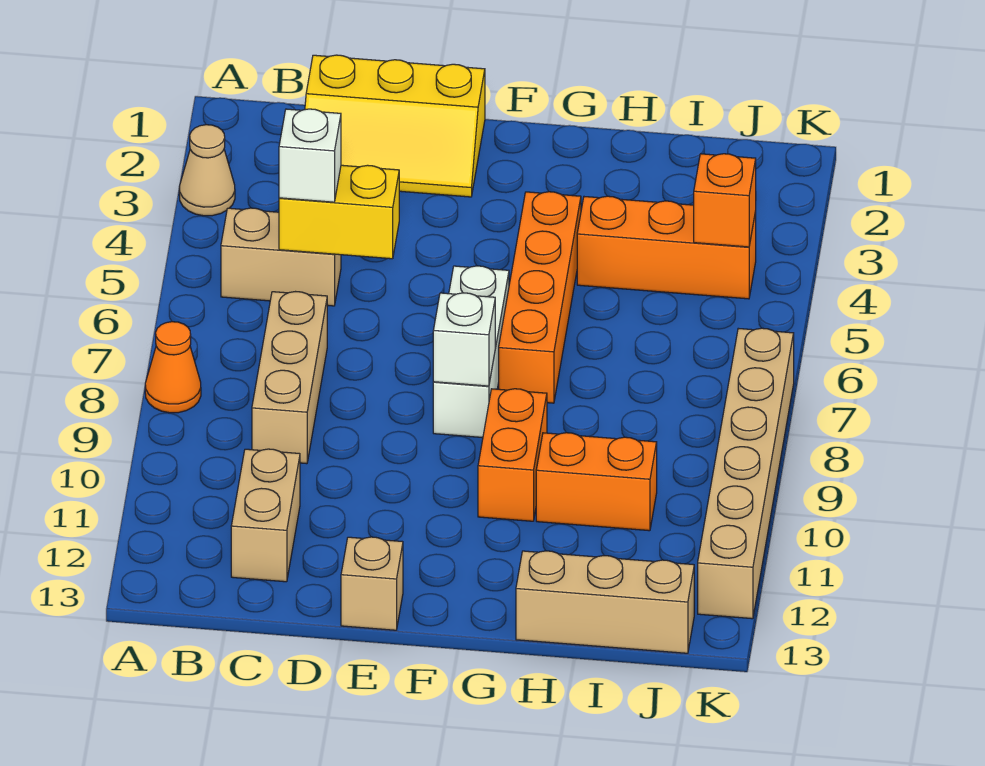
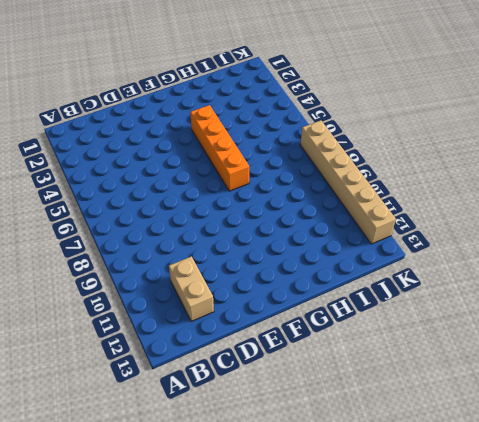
none -> tan 1x1 cone [179,125,235,216]
none -> orange 1x1 cone [145,322,201,413]
none -> tan 1x2 brick [221,208,341,306]

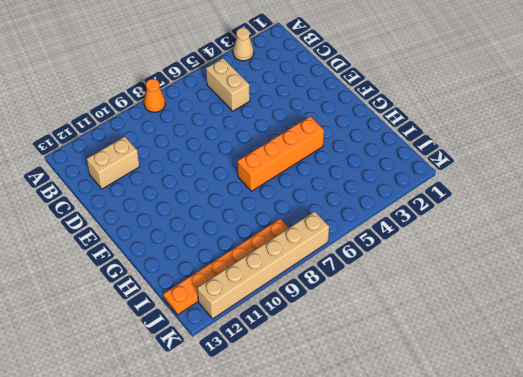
orange 1x6 plate [163,219,289,315] -> tan 1x3 brick [516,551,694,653]
none -> yellow 2x3 slope [305,55,485,197]
none -> tan 1x3 brick [252,292,327,464]
none -> tan 1x1 brick [341,537,403,630]

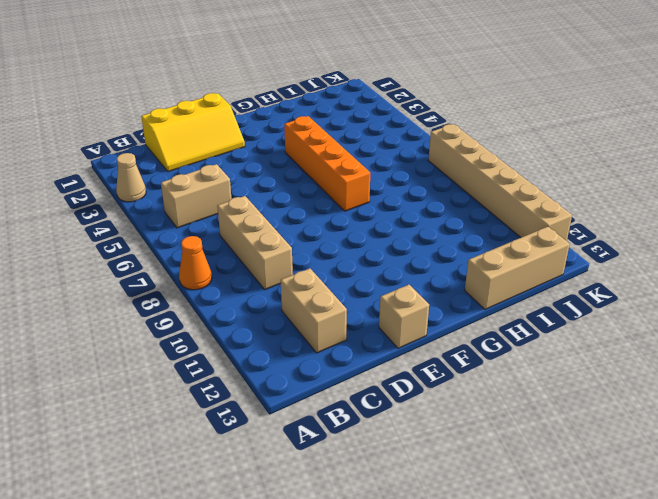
none -> white 1x3 brick [433,266,509,438]
none -> orange 1x2 brick [478,389,547,521]
none -> orange 1x3 brick [577,196,756,299]

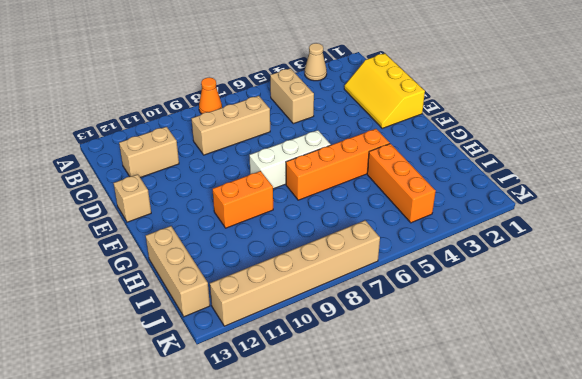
none -> orange 1x2 brick [536,433,657,531]
none -> yellow 1x2 brick [279,165,399,259]
none -> white 1x1 brick [433,293,495,386]

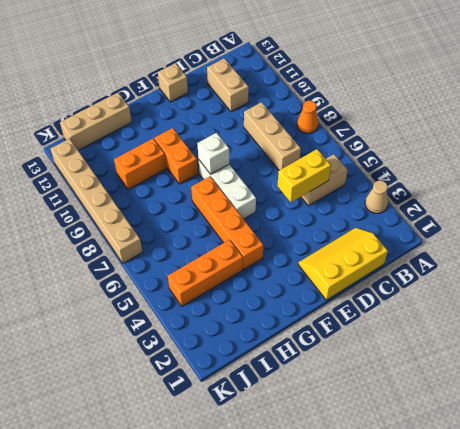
none -> orange 1x1 brick [694,154,756,247]
none -> white 1x1 brick [279,109,341,202]

